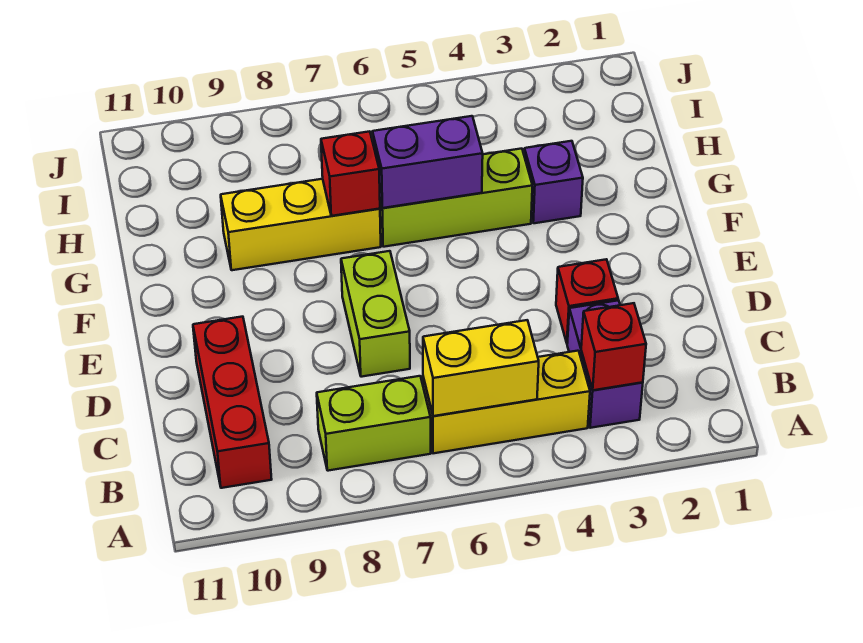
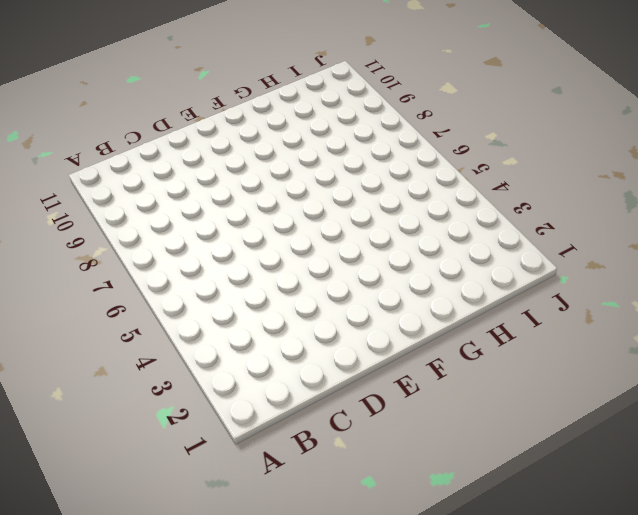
none -> purple 1x2 brick [567,300,643,428]
none -> yellow 1x3 brick [423,351,590,453]
none -> lime 1x2 brick [317,376,431,471]

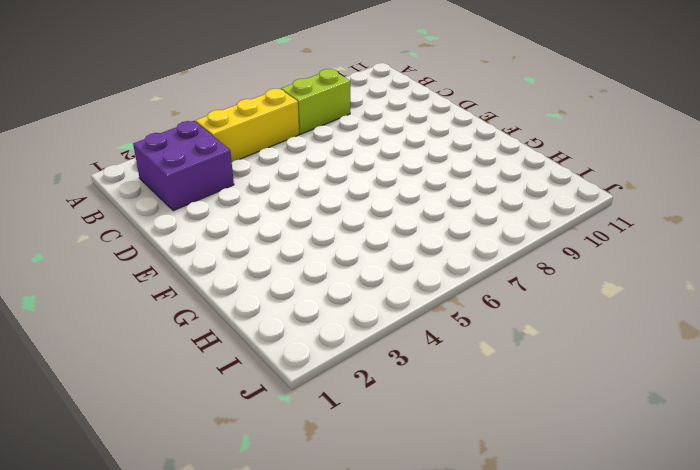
purple 2x2 brick [133,121,234,211] -> purple 1x2 brick [567,300,643,428]
none -> red 1x3 brick [193,317,272,488]
none -> red 1x1 brick [556,259,618,343]
none -> lime 1x2 brick [341,251,410,377]

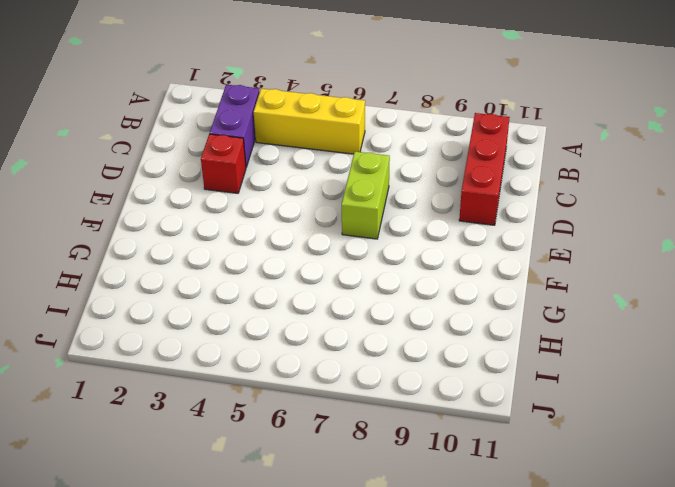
none -> lime 1x2 brick [317,376,431,471]
none -> purple 1x1 brick [524,141,583,223]
none -> lime 1x3 brick [380,149,532,247]

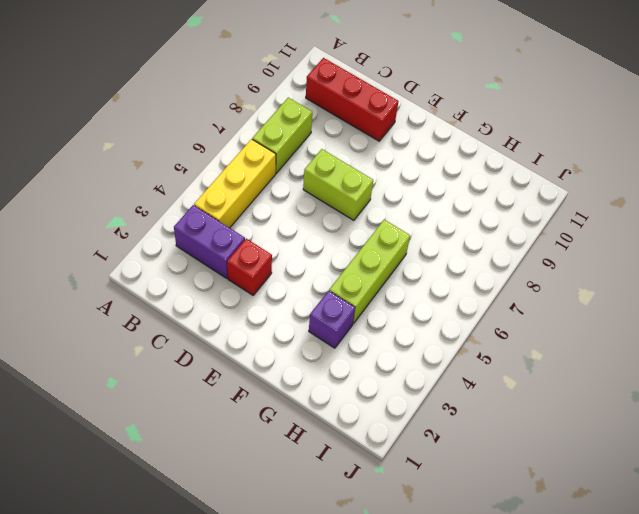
none -> yellow 1x3 brick [221,179,381,270]
none -> red 1x1 brick [581,303,646,390]
none -> yellow 1x2 brick [423,320,539,416]

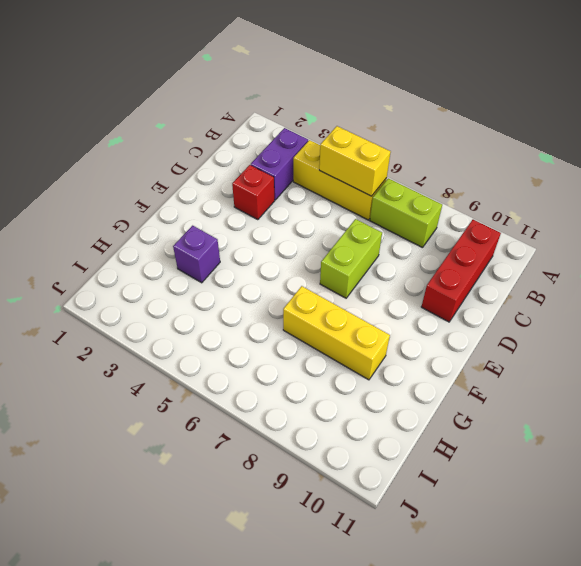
none -> lime 1x3 brick [380,149,532,247]
none -> red 1x1 brick [581,303,646,390]
none -> purple 1x2 brick [372,116,483,208]

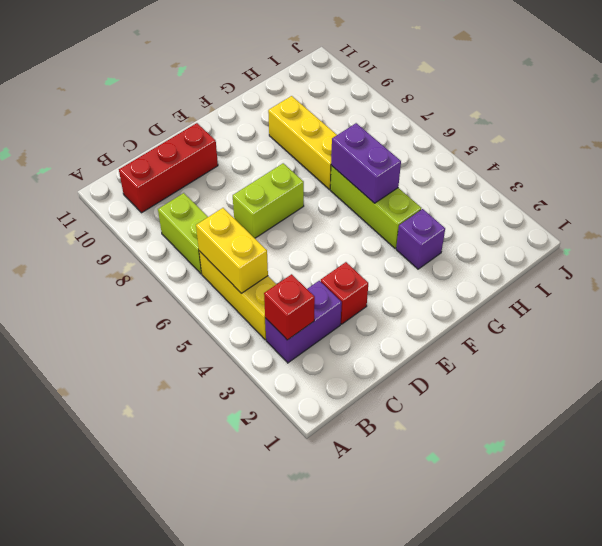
none -> red 1x1 brick [321,131,380,216]

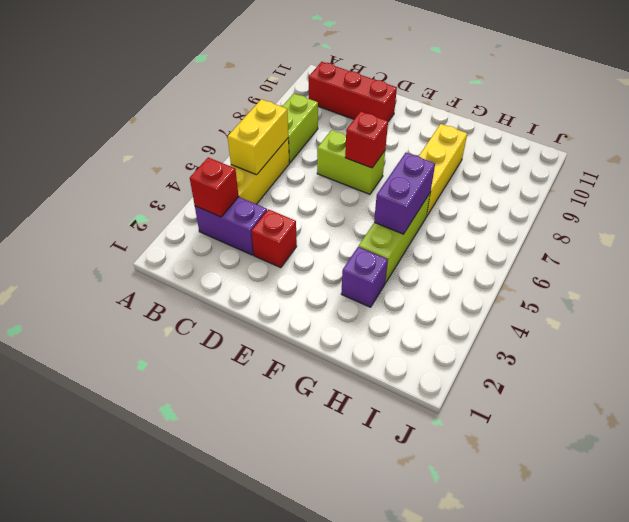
red 1x1 brick [345,111,388,168] -> red 1x1 brick moved to [321,131,380,216]

